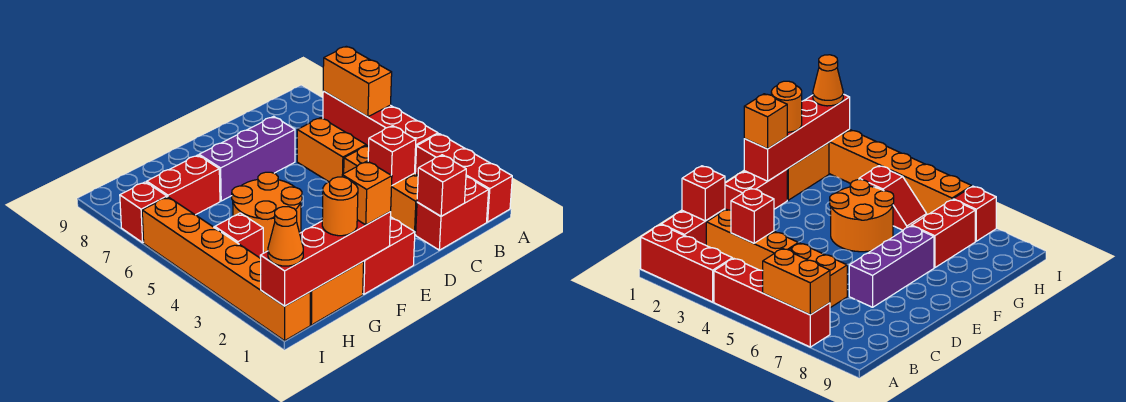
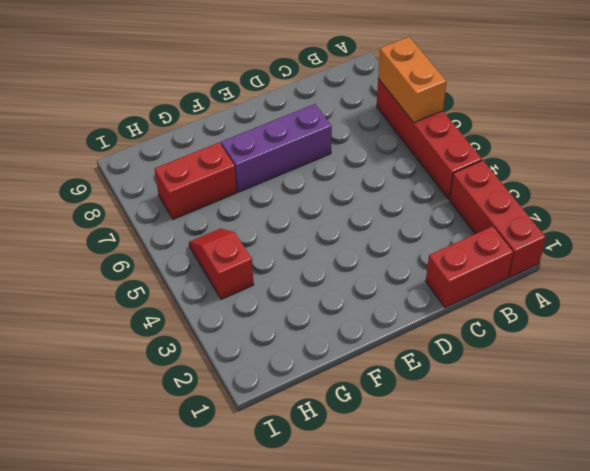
none -> orange 1x3 brick [344,145,418,234]
none -> orange 1x2 brick [297,118,366,182]
none -> red 1x2 brick [363,217,415,294]

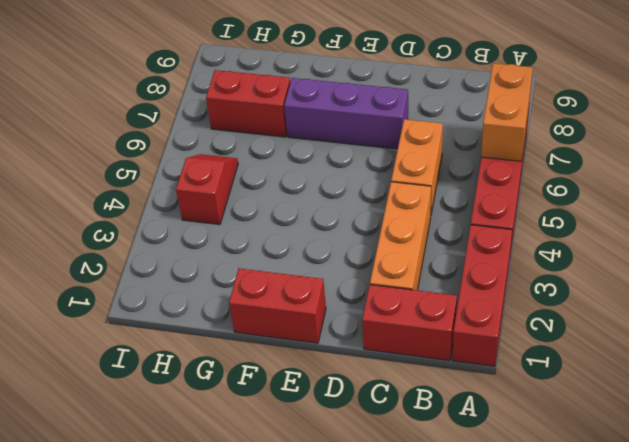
none -> orange 2x2 round brick [232,172,302,252]
none -> orange 1x2 brick [310,262,364,325]
none -> orange 1x6 brick [142,197,311,341]

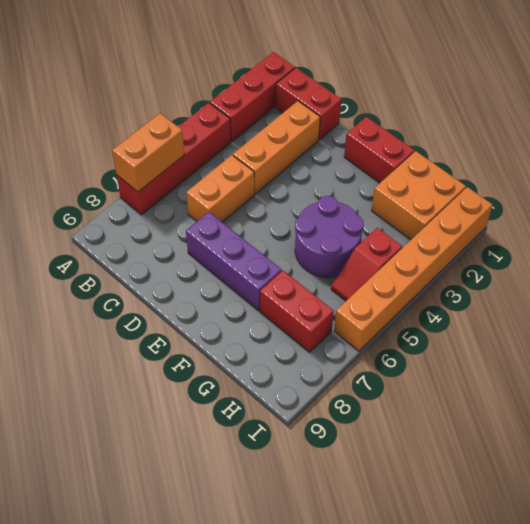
purple 2x2 round brick [295,196,364,277] -> orange 2x2 round brick [232,172,302,252]
orange 2x2 brick [372,151,466,240] -> orange 1x2 brick [310,262,364,325]
none -> red 1x1 brick [120,182,167,243]
none -> red 1x1 brick [417,155,466,216]
none -> red 1x1 brick [368,126,416,185]

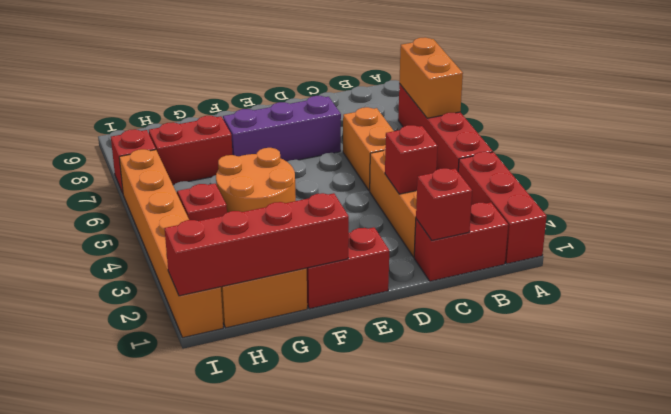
none -> orange 1x1 brick [342,161,392,225]
none -> orange 1x1 round brick [322,177,358,236]
none -> orange 1x1 cone [268,207,303,266]

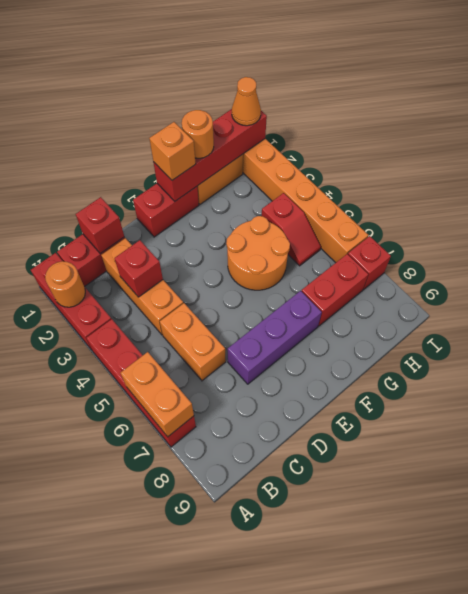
orange 1x1 round brick [45,261,85,307] -> none

